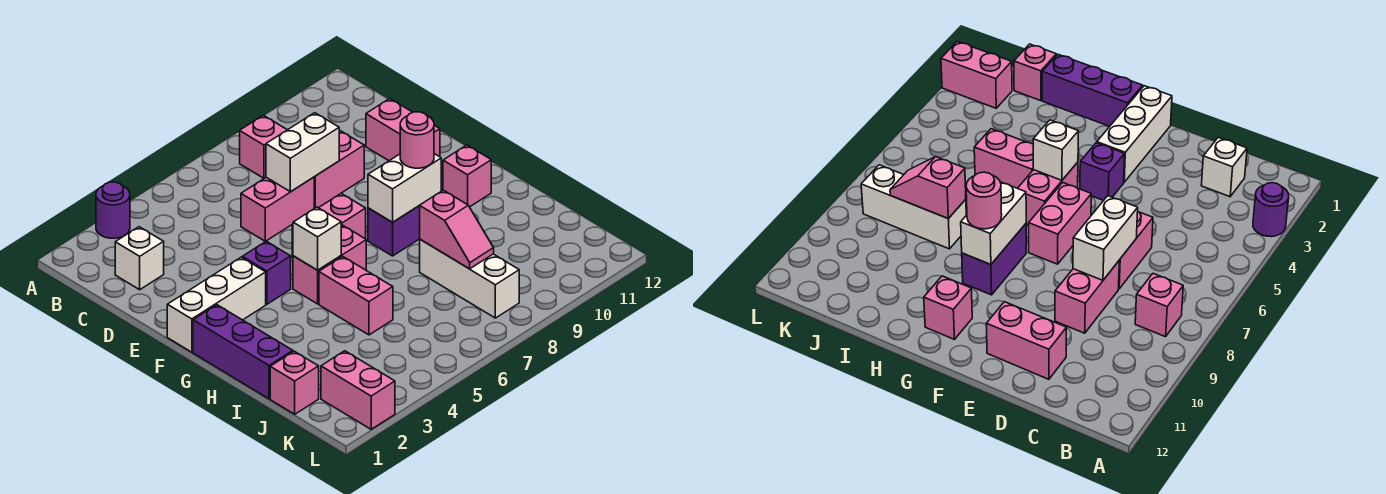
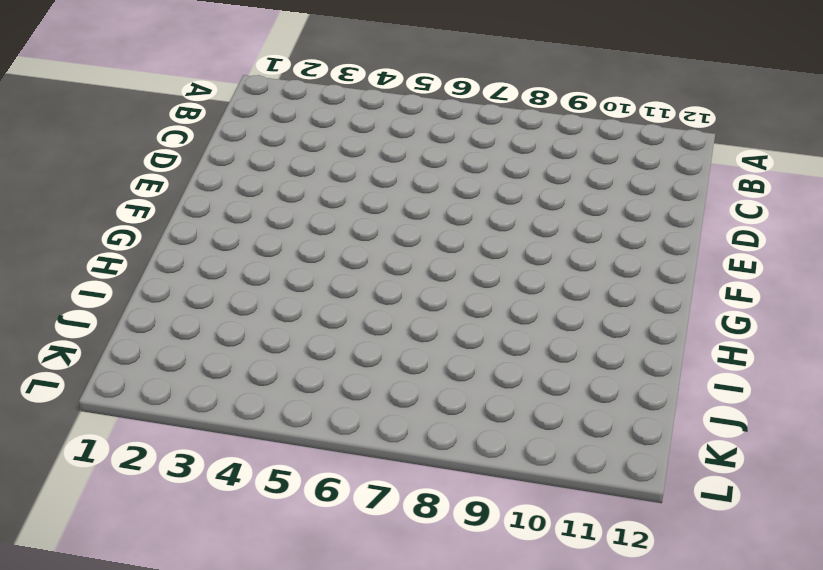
none -> purple 1x1 round brick [96,182,130,238]
none -> pink 1x1 brick [240,115,287,178]
none -> white 1x1 brick [115,227,164,290]

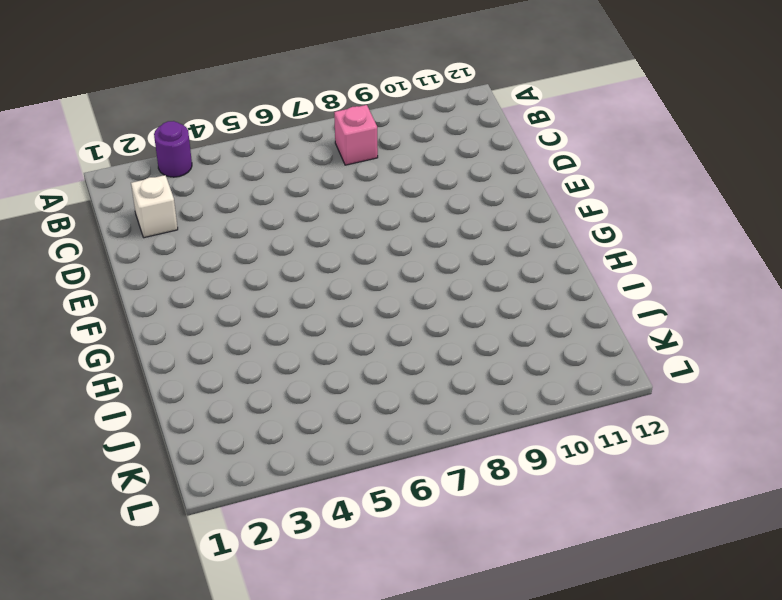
none -> pink 1x2 brick [241,177,314,241]
none -> pink 1x2 brick [314,130,364,208]
none -> pink 1x2 brick [366,99,440,161]

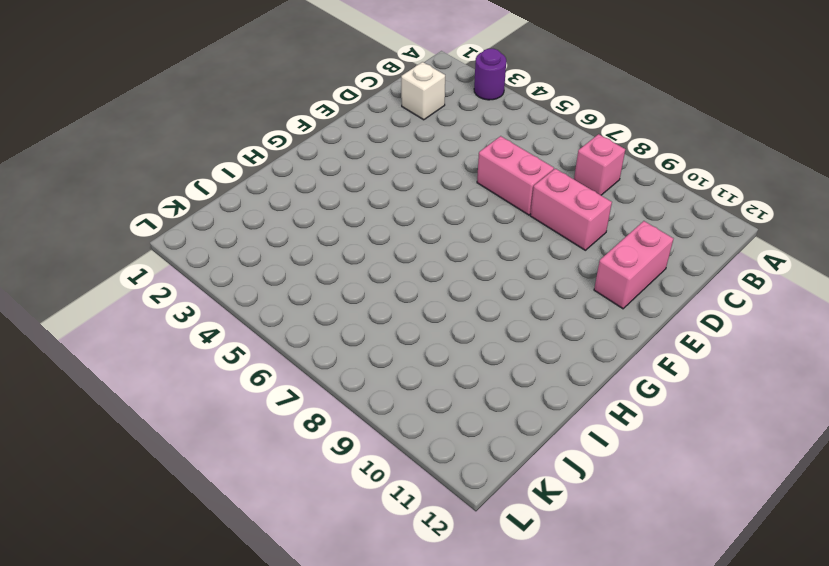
none -> white 1x3 brick [167,257,266,352]
none -> purple 1x1 brick [242,241,291,304]
none -> pink 1x2 brick [292,193,366,258]

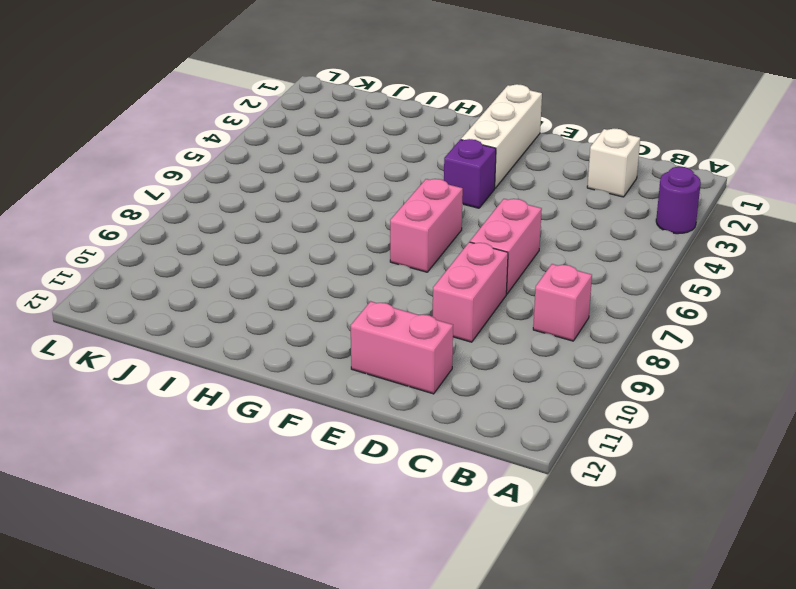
none -> purple 1x3 brick [193,305,293,399]
none -> pink 1x2 brick [293,225,366,304]
none -> purple 1x2 brick [368,205,420,256]

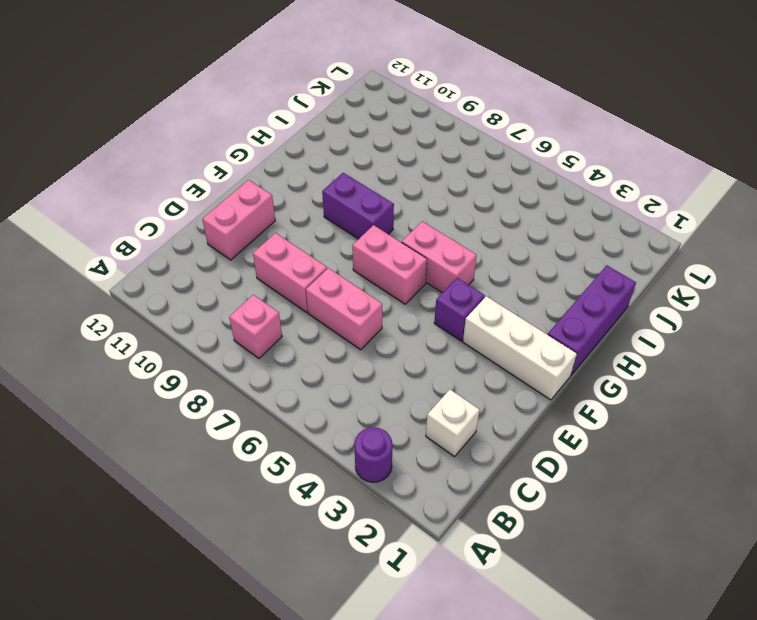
none -> pink 1x1 brick [443,145,491,207]
none -> pink 1x2 brick [319,256,393,335]
none -> white 1x3 brick [420,239,519,318]

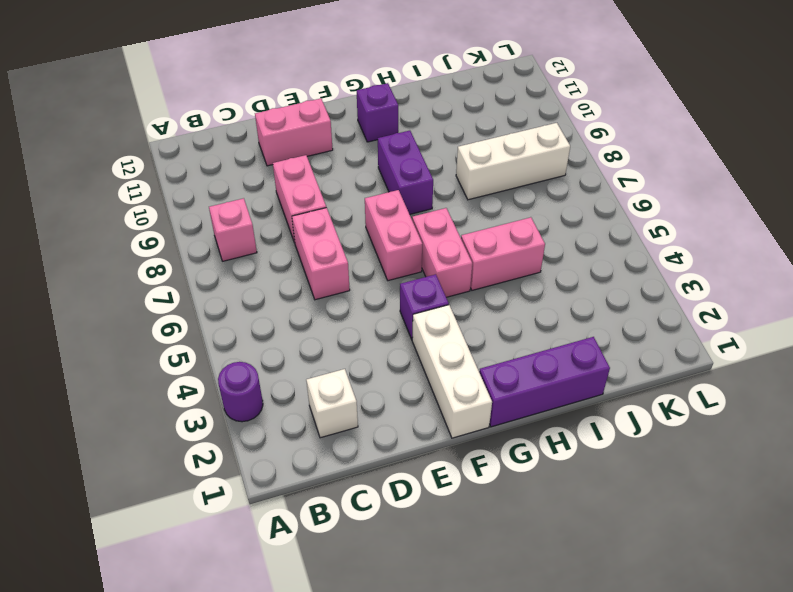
purple 1x1 brick [357,83,398,142] -> pink 1x1 brick [443,145,491,207]
none -> pink 1x1 brick [270,351,319,414]
none -> pink 1x2 brick [321,351,395,429]
none -> white 1x2 brick [266,113,339,192]

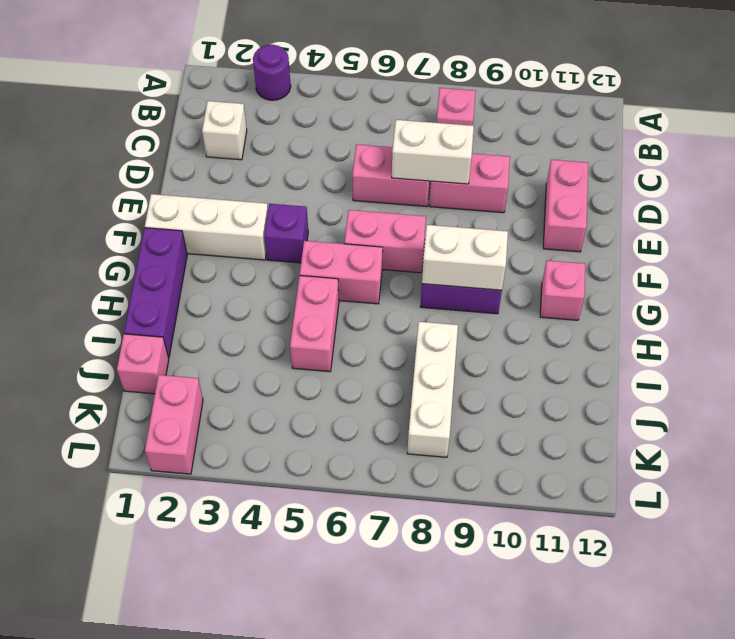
none -> white 1x1 brick [293,207,341,270]
none -> pink 1x2 slope [420,190,494,269]
none -> pink 1x1 round brick [400,112,434,168]

